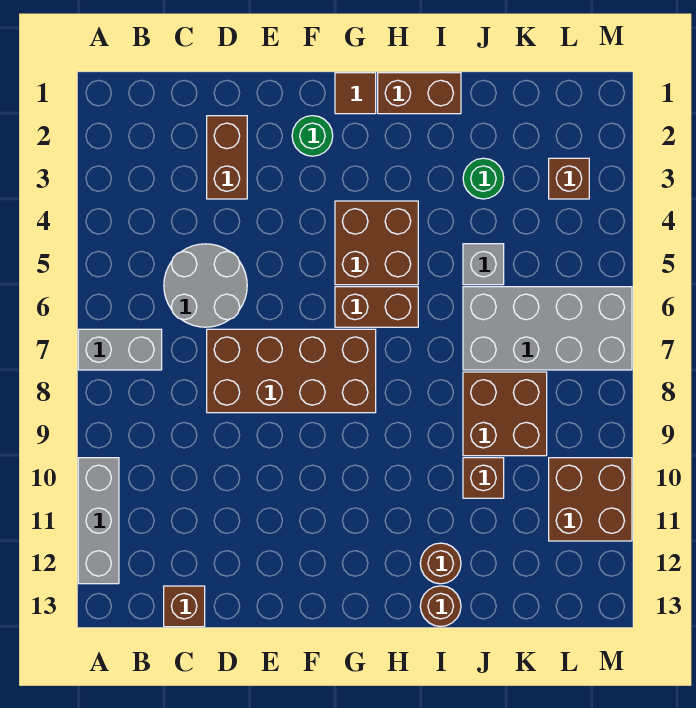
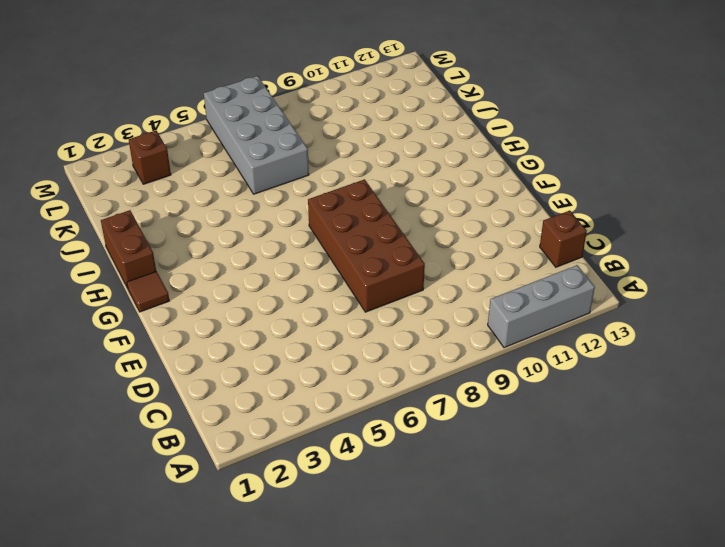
none -> grey 1x2 brick [78,329,162,370]
none -> grey 2x2 round brick [164,244,247,327]
none -> brown 1x2 brick [207,116,247,199]

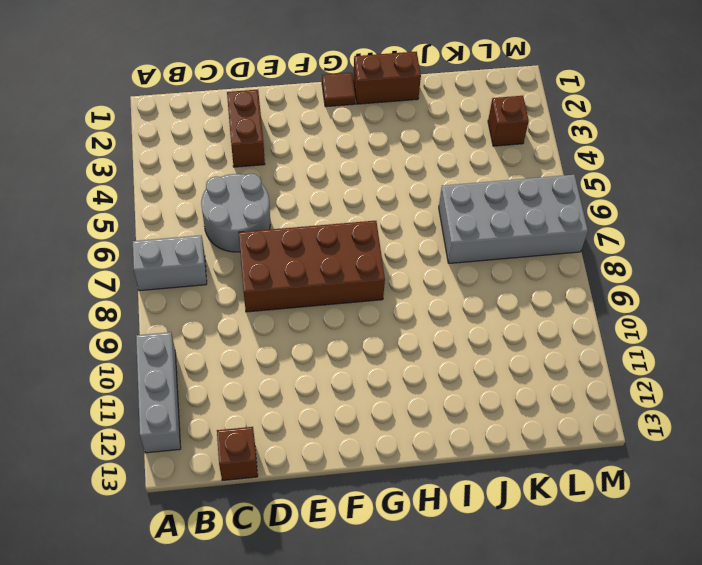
none -> green 1x1 round brick [292,116,333,156]
none -> brown 2x2 brick [335,201,418,285]
none -> brown 1x2 brick [335,287,418,327]

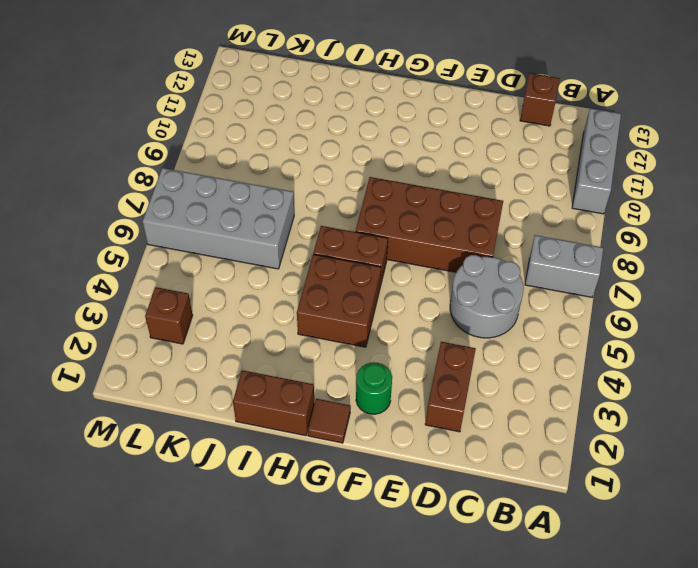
none -> brown 1x1 round brick [420,543,461,584]
none -> brown 1x1 round brick [420,586,461,627]
none -> green 1x1 round brick [463,158,504,199]

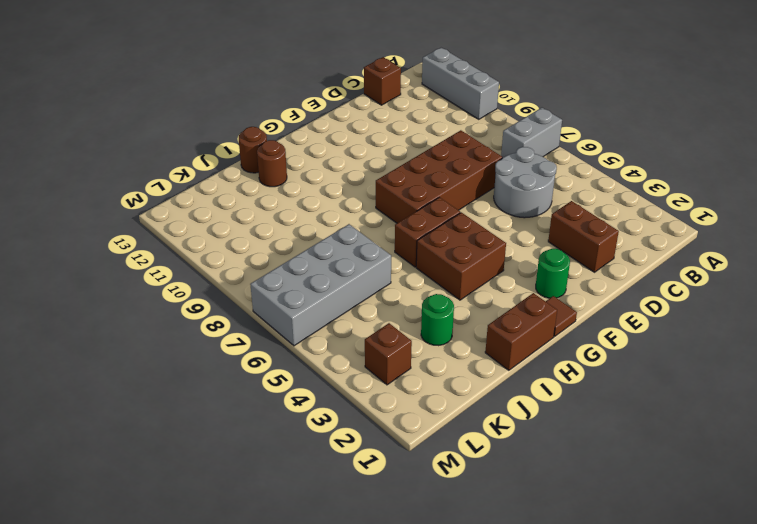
none -> grey 1x1 brick [463,244,504,285]
none -> brown 2x2 brick [463,372,547,456]
none -> brown 1x1 brick [463,458,504,498]

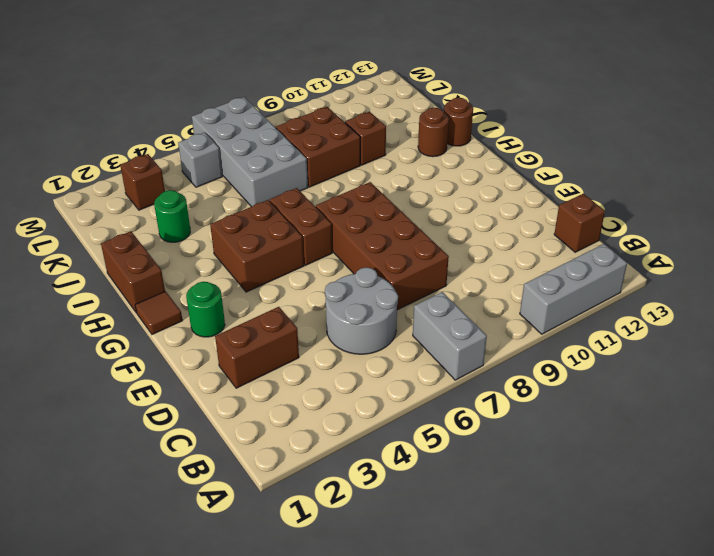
grey 1x1 brick [178,132,222,187] -> grey 1x1 brick moved to [463,244,504,285]
none -> brown 2x2 brick [549,458,632,541]

